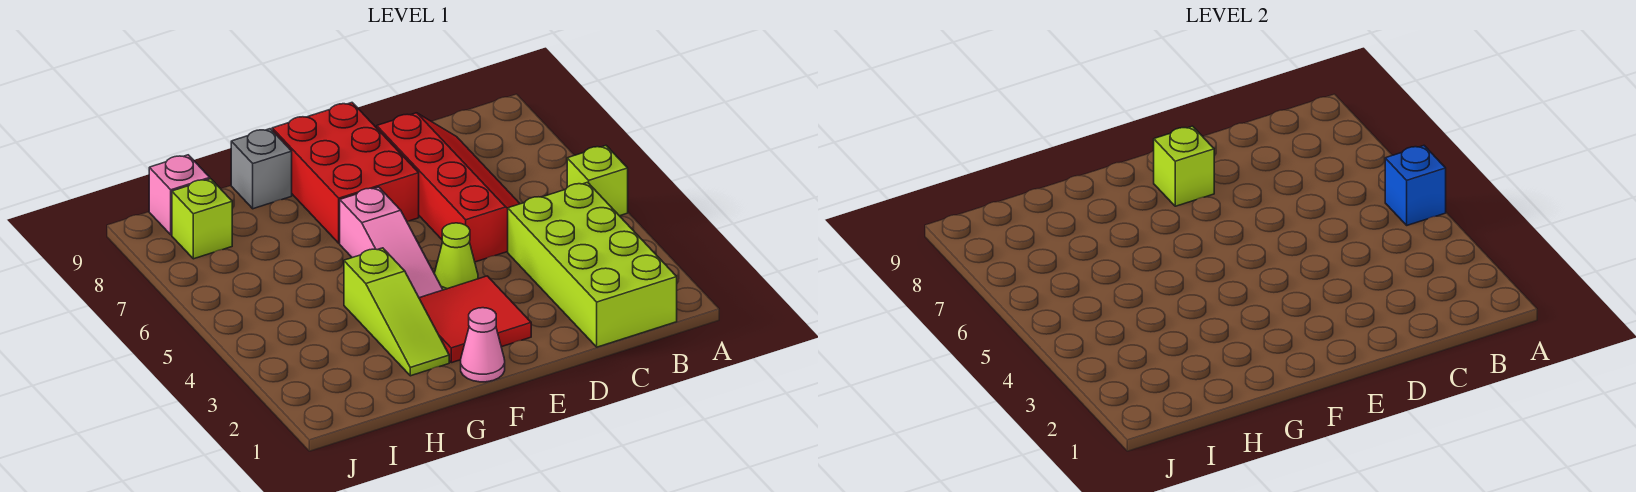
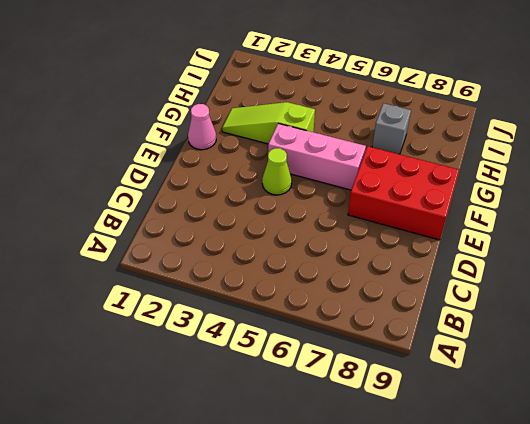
pink 1x3 brick [268,123,366,190] -> pink 1x3 slope [340,187,443,298]
grey 1x1 brick [372,103,411,154] -> grey 1x1 brick moved to [231,129,292,209]
none -> lime 1x1 brick [567,146,628,216]
none -> lime 2x4 brick [508,182,677,347]
none -> red 2x4 slope [377,113,520,262]

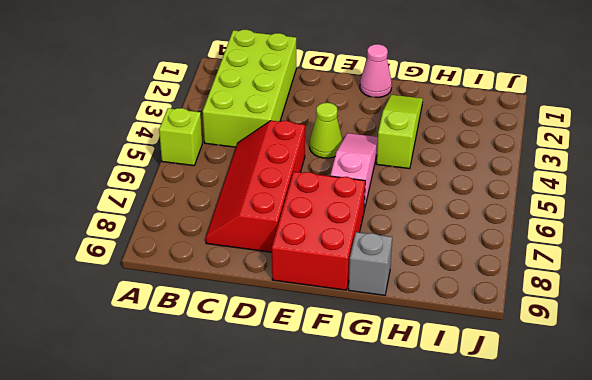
none -> red 2x2 tile [419,276,531,363]
none -> lime 1x1 brick [172,179,232,259]
none -> pink 1x1 brick [149,155,210,235]

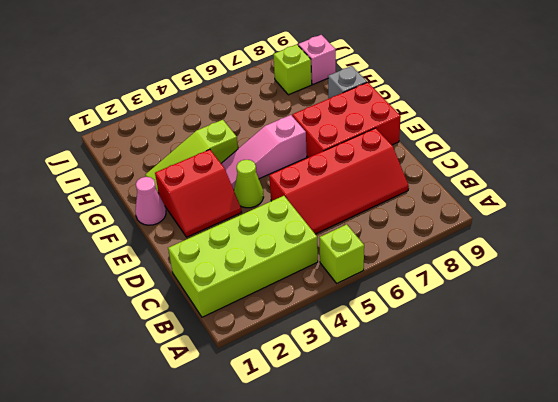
red 2x2 slope [155,149,242,237] -> red 2x2 tile [419,276,531,363]
none -> blue 1x1 brick [1385,146,1446,225]
none -> lime 1x1 brick [1154,126,1214,206]

